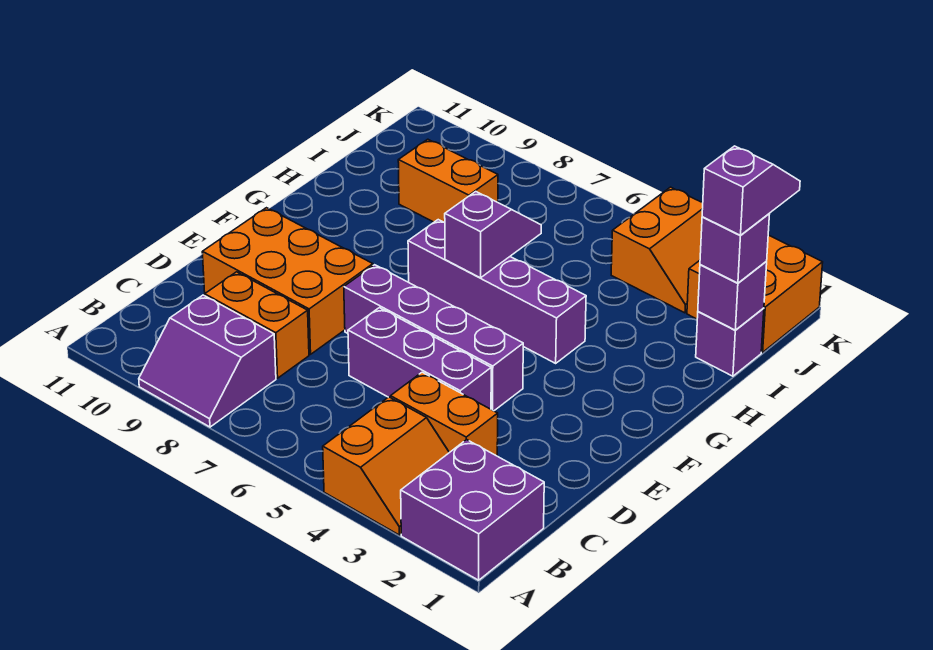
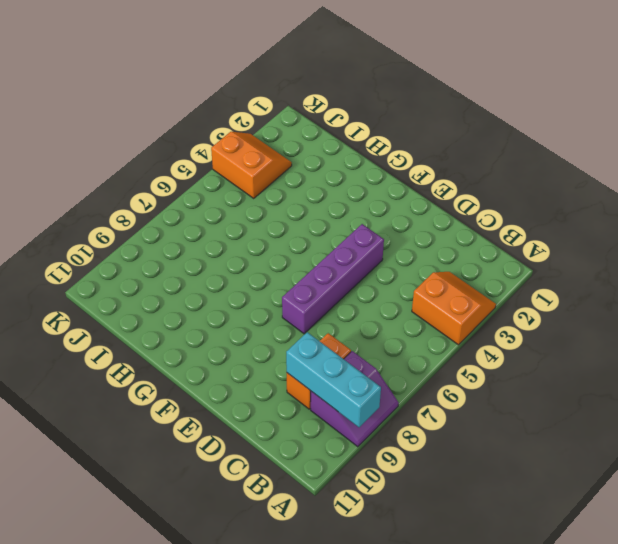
cyan 1x3 brick [286,332,381,427] -> none
none -> purple 2x2 brick [401,440,544,580]
none -> orange 1x2 brick [391,372,498,456]
none -> purple 1x3 brick [348,308,491,409]

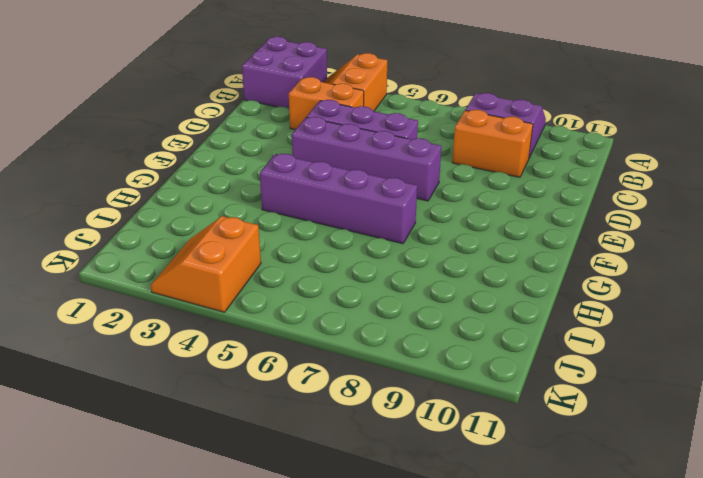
none -> orange 2x3 brick [202,208,373,354]
none -> purple 1x1 brick [696,308,764,376]
none -> orange 1x2 brick [398,139,498,223]

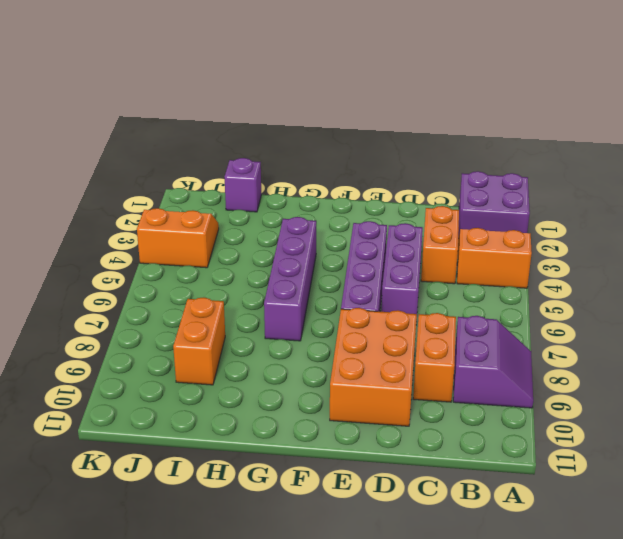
none -> orange 2x2 brick [687,235,823,352]
none -> purple 1x2 slope [445,192,541,278]
none -> purple 1x1 brick [698,262,767,330]

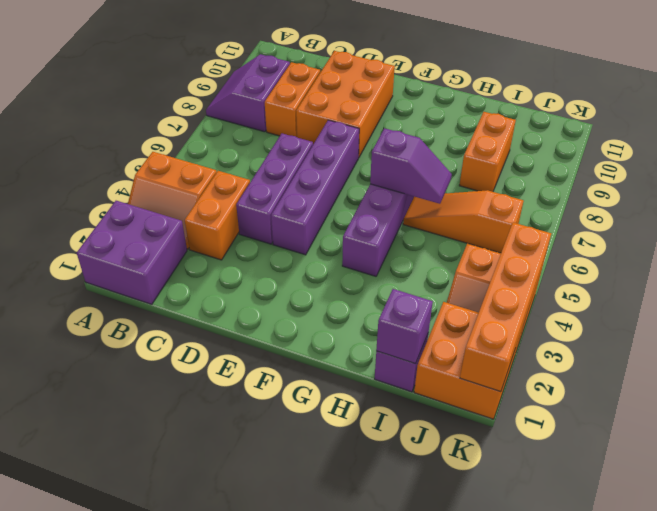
orange 1x3 slope [403,190,523,253] -> none
orange 1x4 brick [460,223,551,392] -> none
none -> purple 1x1 brick [700,214,769,283]
none -> purple 1x2 slope [702,146,800,235]

